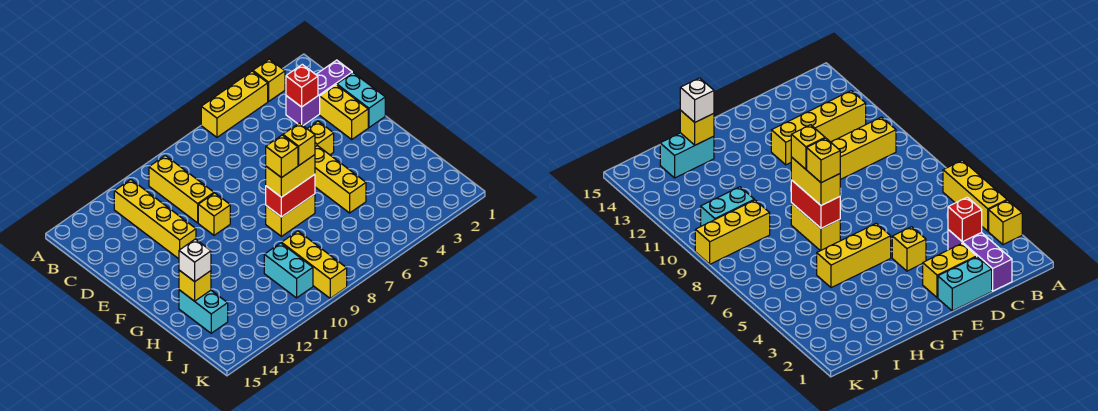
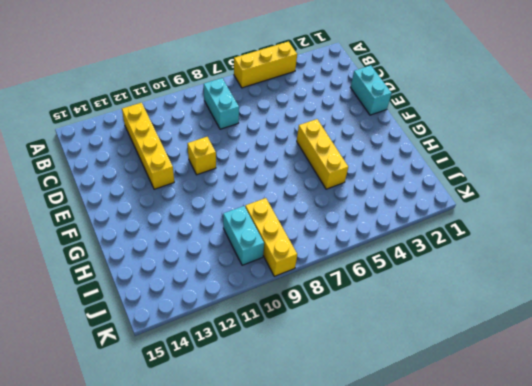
cyan 1x2 brick [204,78,239,129] -> cyan 1x2 brick moved to [179,290,228,333]
none -> yellow 1x1 brick [253,59,285,101]
none -> yellow 1x3 brick [149,156,214,223]
none -> purple 1x3 brick [286,60,352,125]

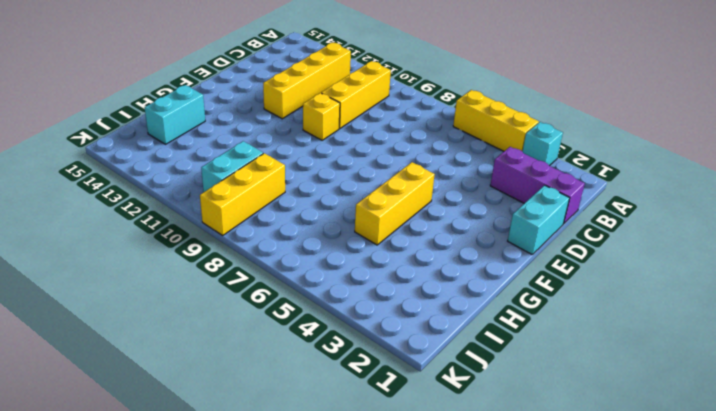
cyan 1x1 brick [522,122,563,166] -> yellow 1x1 brick [253,59,285,101]
none -> yellow 1x2 brick [320,85,368,139]
none -> yellow 1x1 brick [307,121,334,155]
none -> yellow 1x2 brick [266,194,315,236]

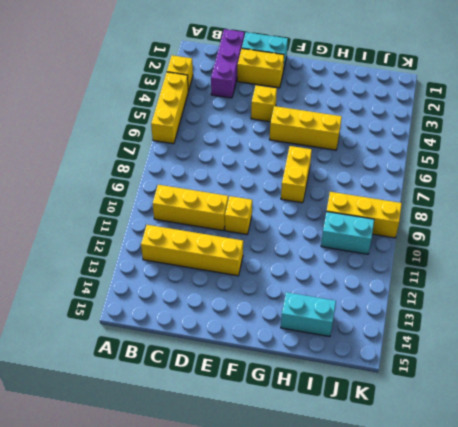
none -> red 1x1 brick [286,64,318,107]
none -> red 1x2 brick [266,174,315,217]
none -> yellow 1x1 brick [179,270,211,301]

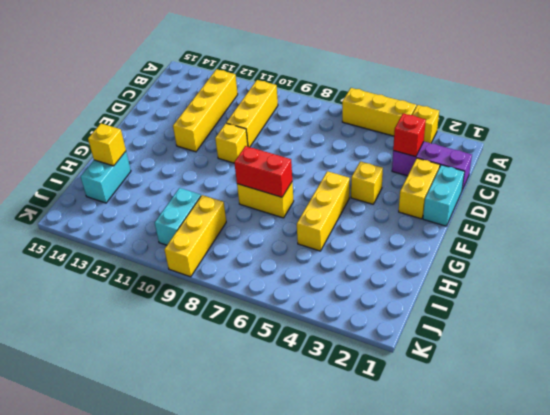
none -> yellow 1x2 brick [266,155,315,197]
none -> white 1x1 brick [179,239,211,282]
none -> yellow 1x1 brick [283,123,315,166]

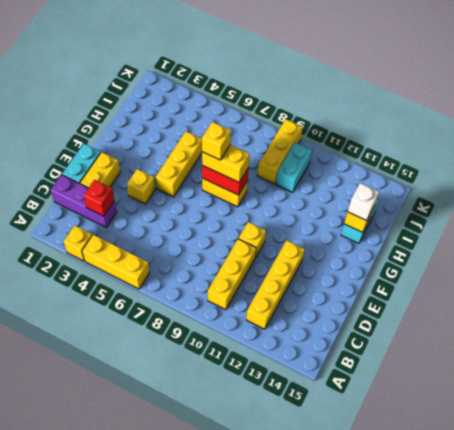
none -> yellow 1x1 brick [266,135,298,178]

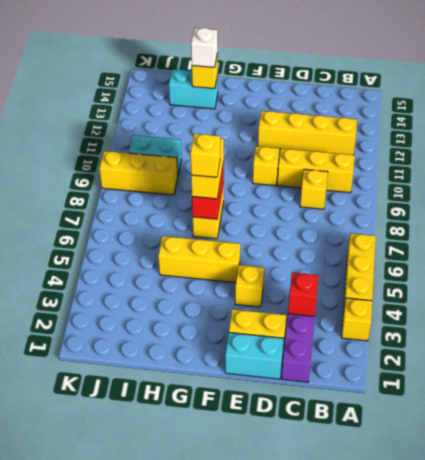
yellow 1x1 brick [300,169,328,209] -> yellow 1x1 brick moved to [266,135,298,178]

